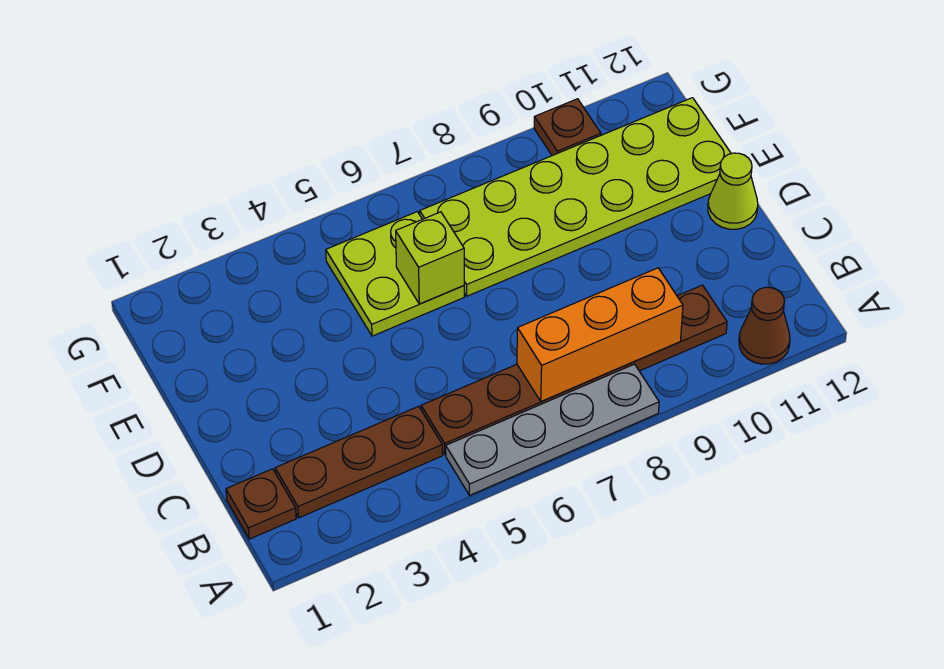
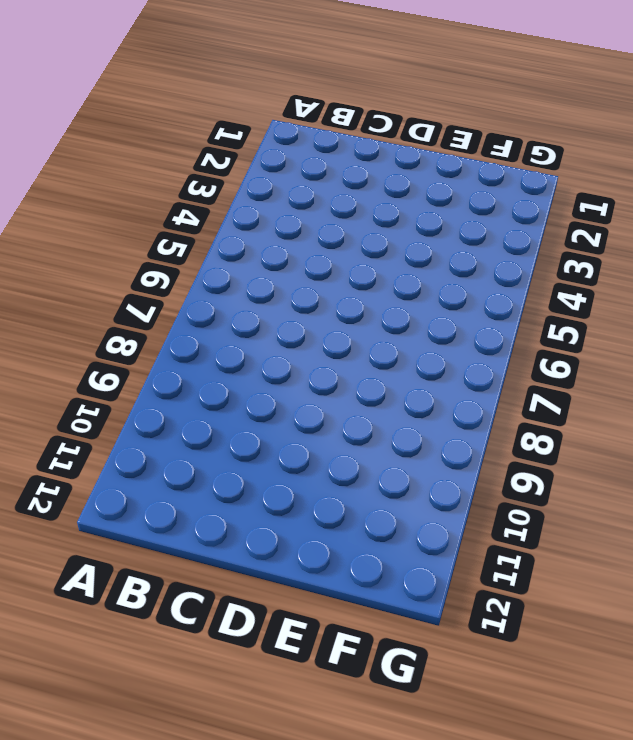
none -> grey 1x4 plate [446,364,659,495]
none -> brown 1x1 cone [739,287,790,364]

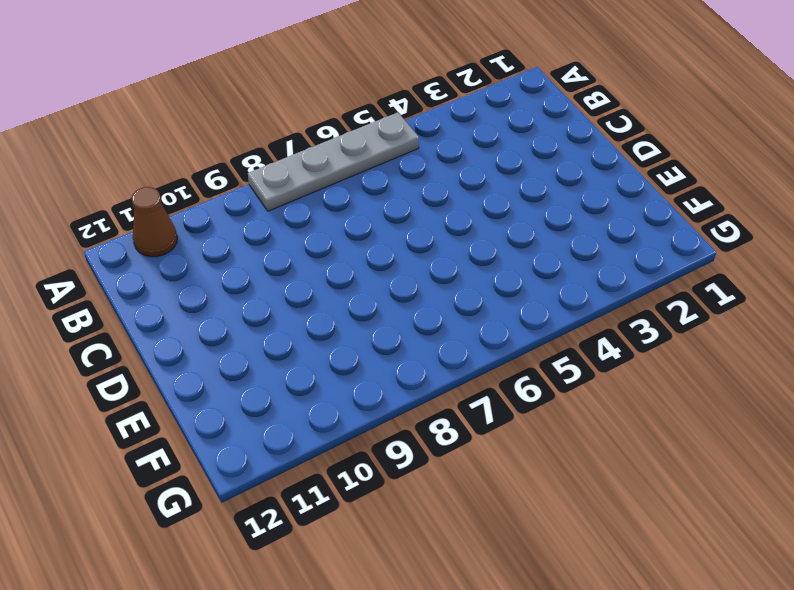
none -> brown 1x1 plate [226,469,296,539]
none -> brown 1x3 plate [275,406,442,518]

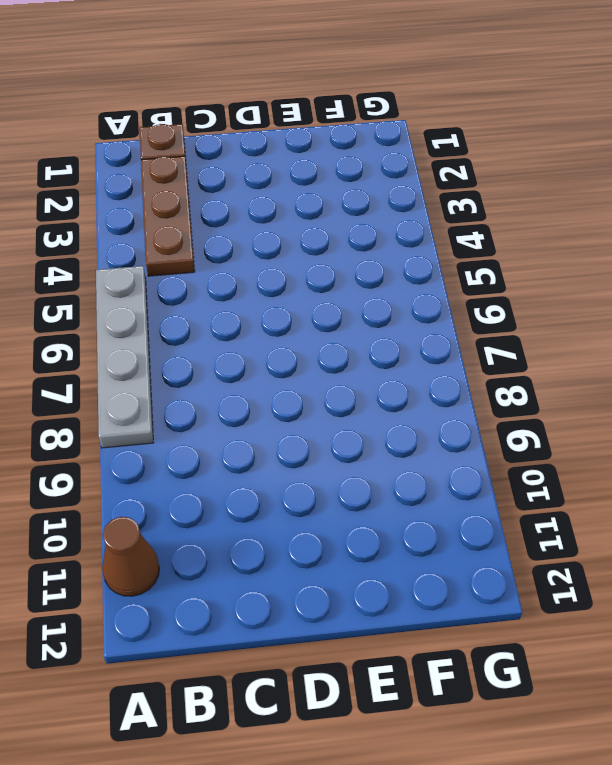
none -> brown 1x6 plate [421,285,727,455]
none -> lime 1x1 cone [708,153,758,229]

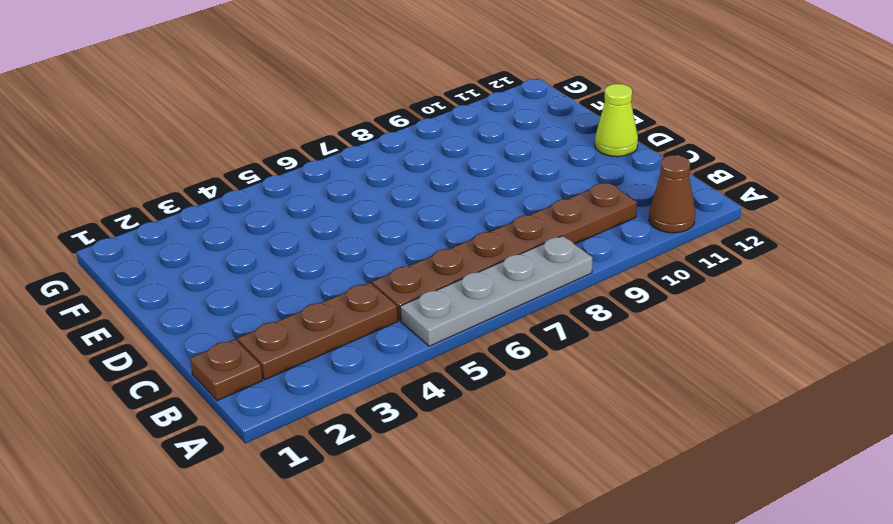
none -> lime 2x2 plate [326,212,464,336]
none -> lime 2x6 plate [420,98,731,296]

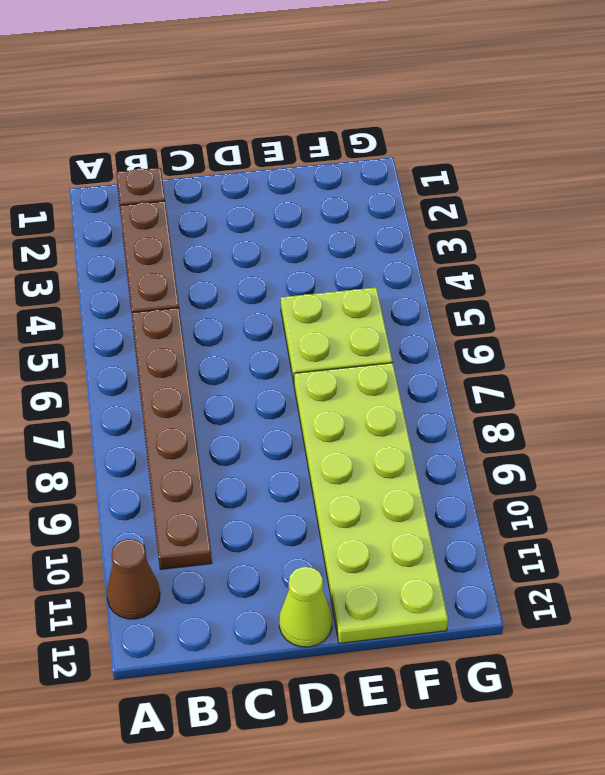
none -> grey 1x4 plate [446,364,659,495]
none -> brown 1x1 plate [534,99,601,156]

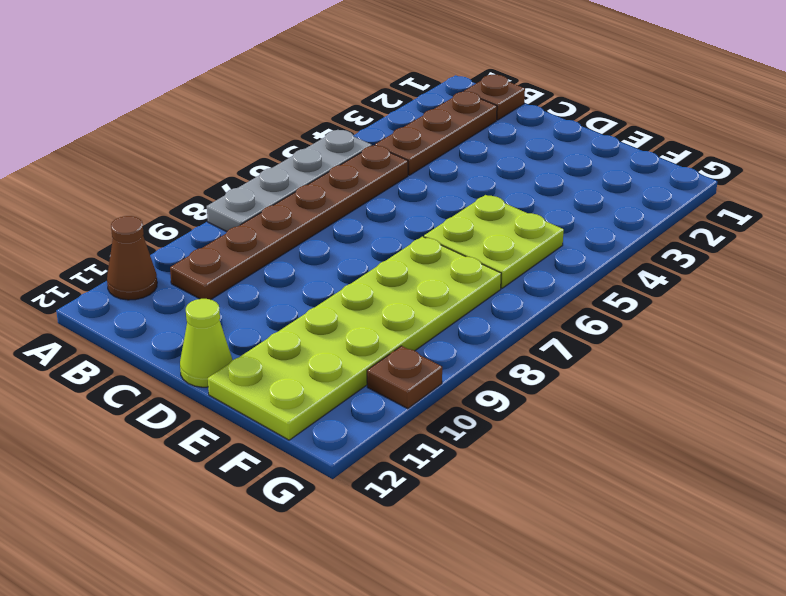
none -> orange 1x3 brick [517,268,683,402]
none -> lime 1x1 brick [396,212,464,304]

